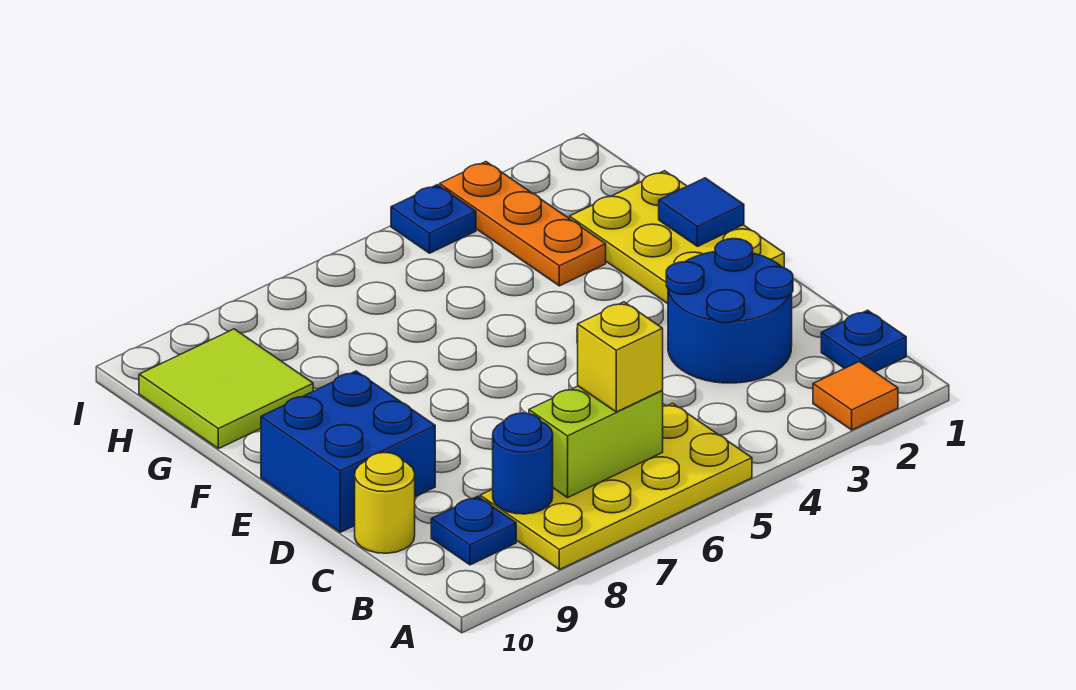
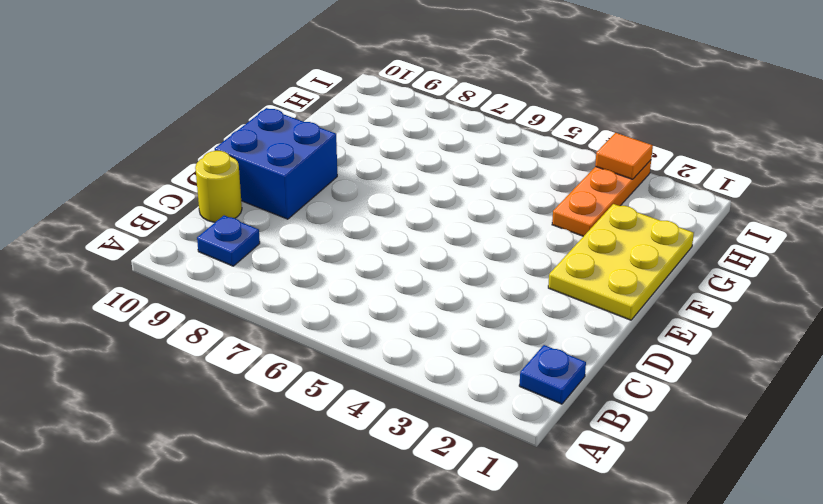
orange 1x1 tile [595,133,653,179] -> orange 1x1 tile moved to [813,362,898,430]
none -> yellow 2x4 plate [480,403,752,570]
none -> blue 2x2 round brick [666,239,793,383]
none -> lime 2x2 tile [139,329,313,449]

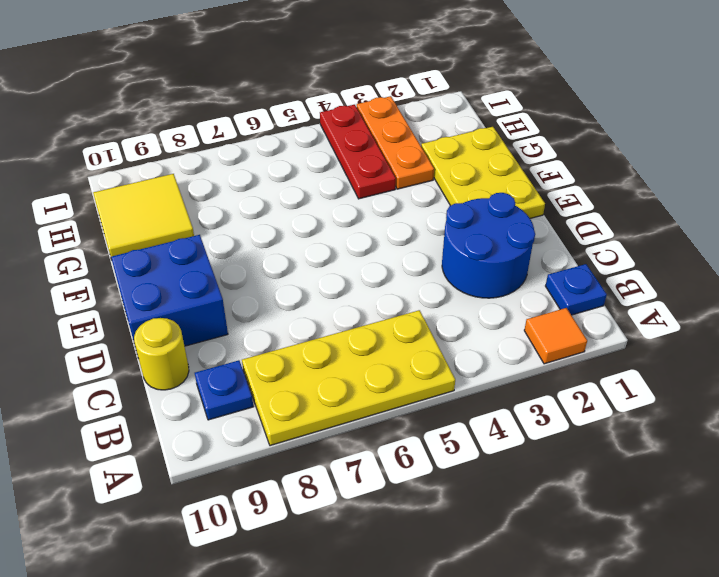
red 1x3 plate [320,105,396,199] -> blue 1x1 plate [391,185,476,253]
yellow 2x2 tile [93,174,194,260] -> lime 2x2 tile [139,329,313,449]
none -> lime 1x2 brick [529,386,663,498]
none -> blue 1x1 round brick [493,413,553,514]
none -> blue 1x1 tile [659,178,744,246]

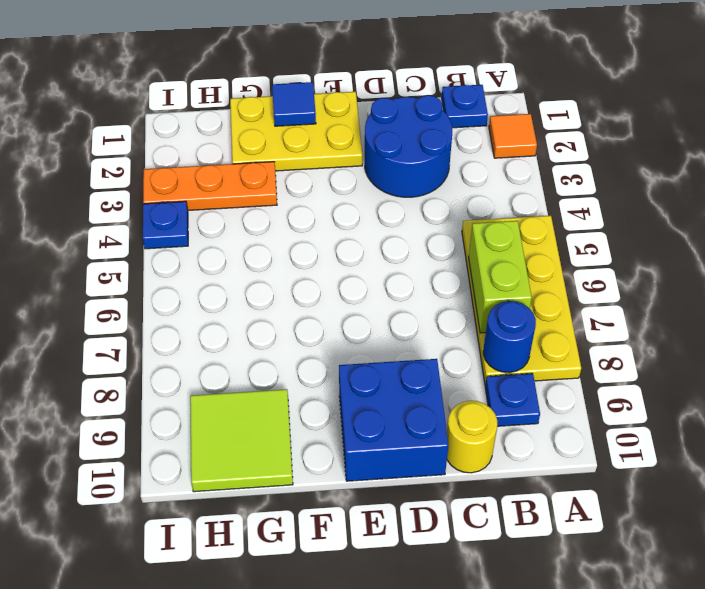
none -> yellow 1x1 brick [578,302,663,412]

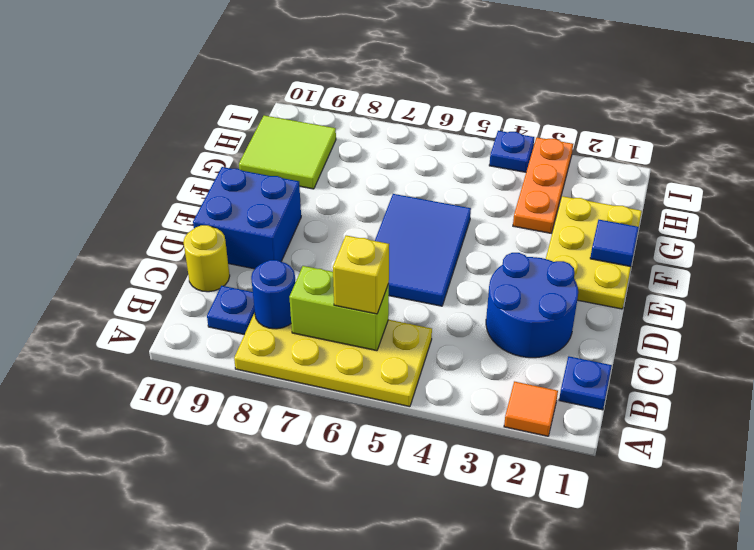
blue 2x3 tile [375,194,471,306] -> none

